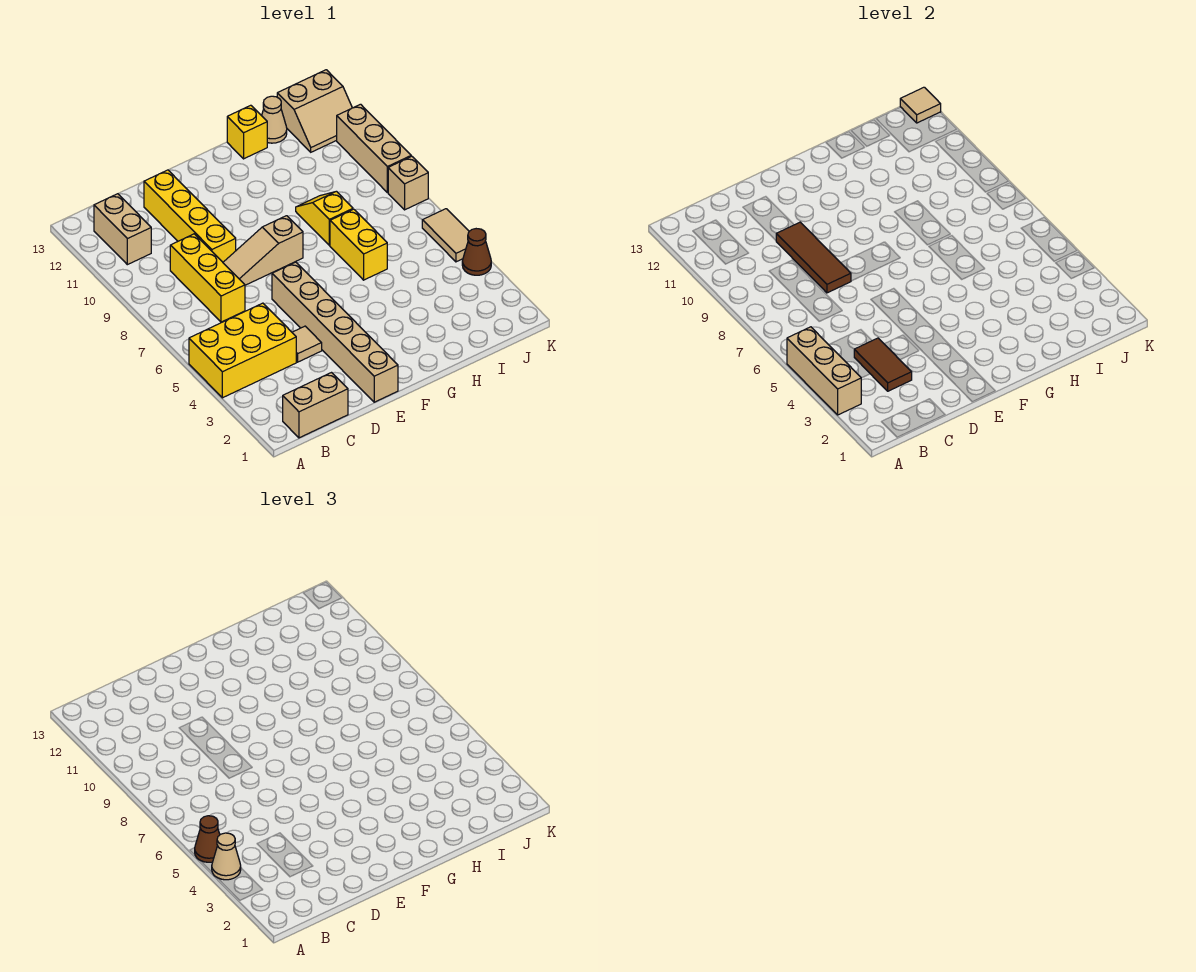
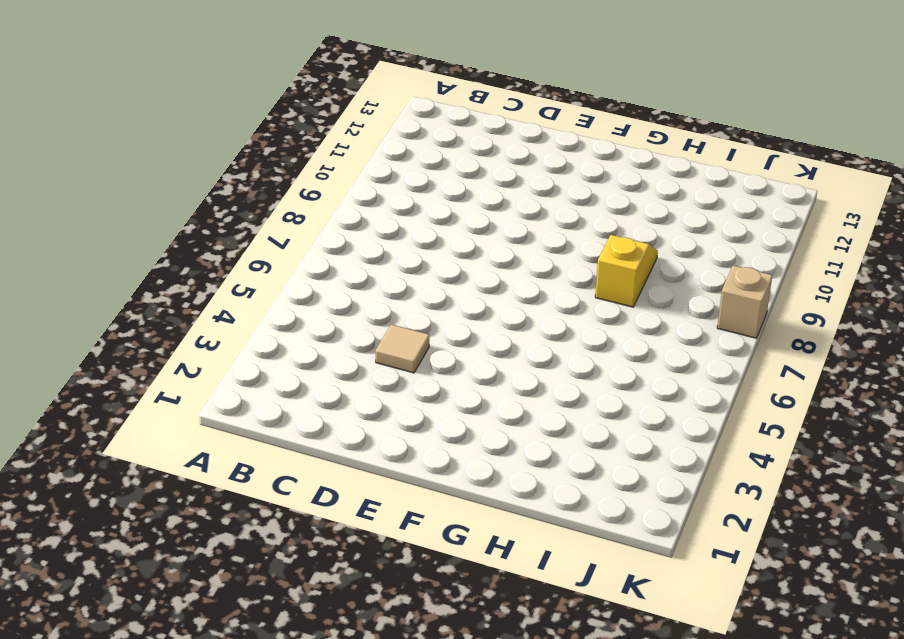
none -> yellow 2x3 brick [189,303,296,398]
none -> tan 1x2 brick [283,373,348,438]
none -> tan 1x2 brick [94,194,151,265]

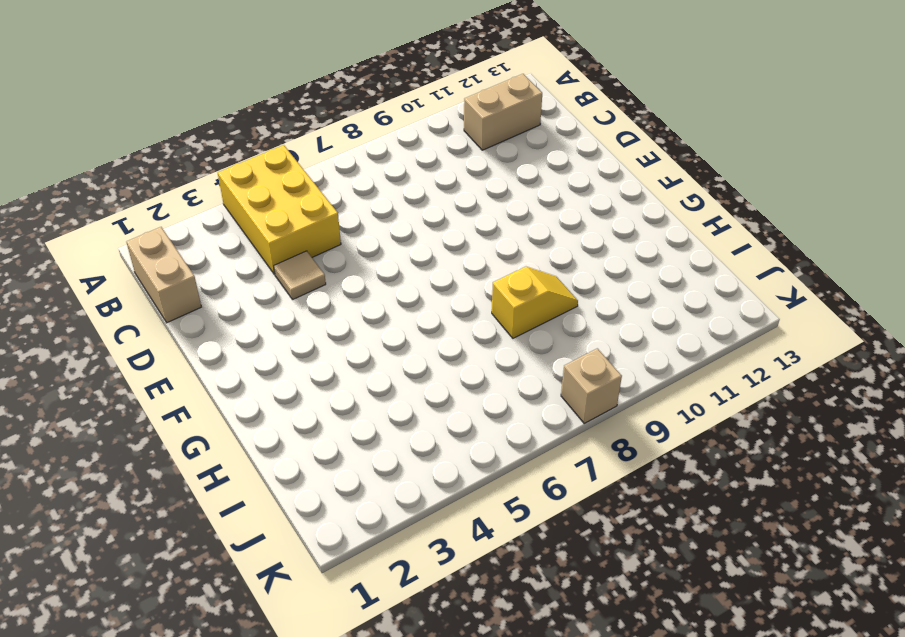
none -> yellow 1x3 brick [170,234,245,322]
none -> tan 1x3 slope [223,216,303,285]
none -> yellow 1x4 brick [144,170,236,262]

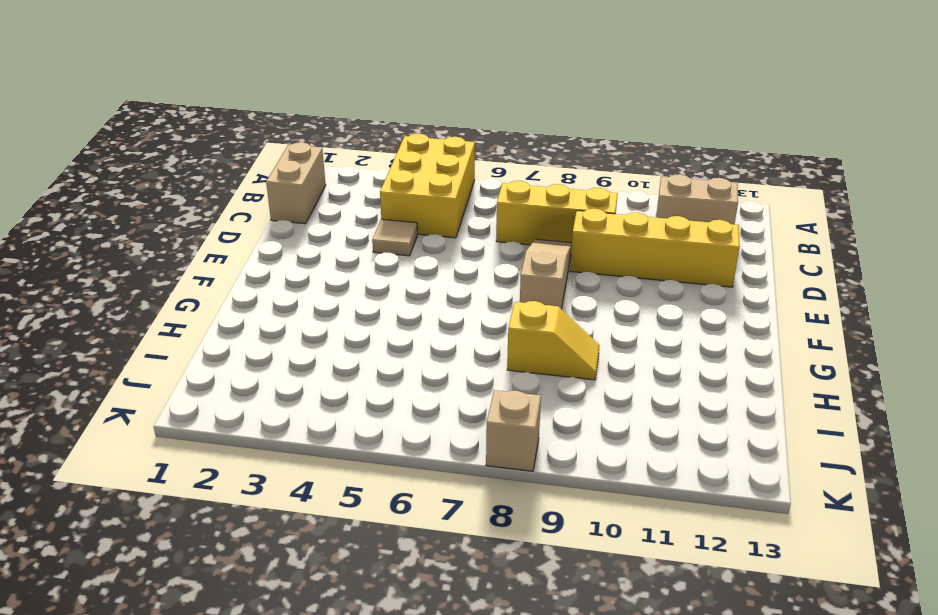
none -> tan 1x6 brick [272,262,398,402]
none -> yellow 1x2 brick [330,209,387,280]
none -> yellow 1x1 brick [227,105,267,159]

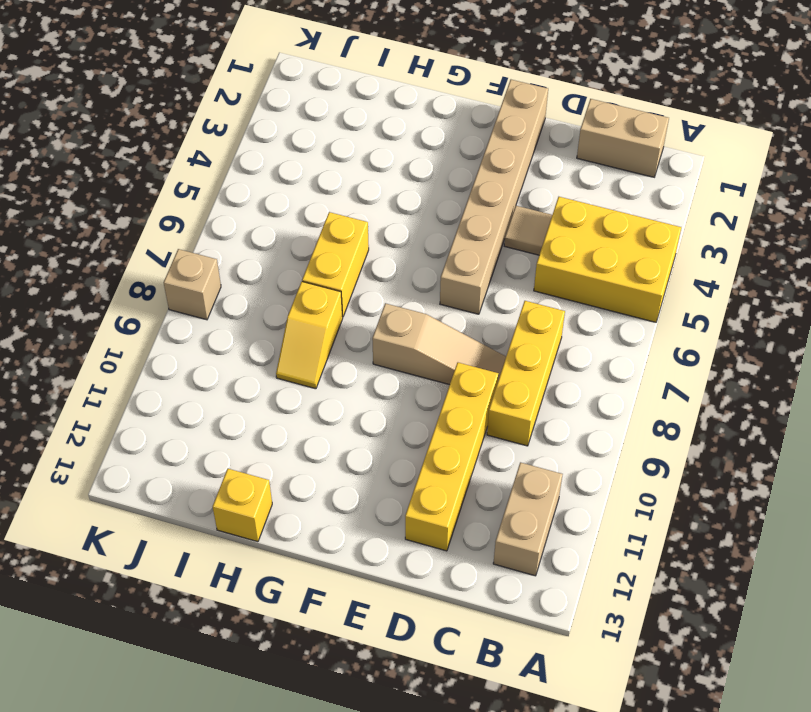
none -> tan 1x1 cone [262,96,287,143]
none -> tan 2x2 slope [277,70,352,152]
none -> brown 1x1 cone [462,229,491,275]

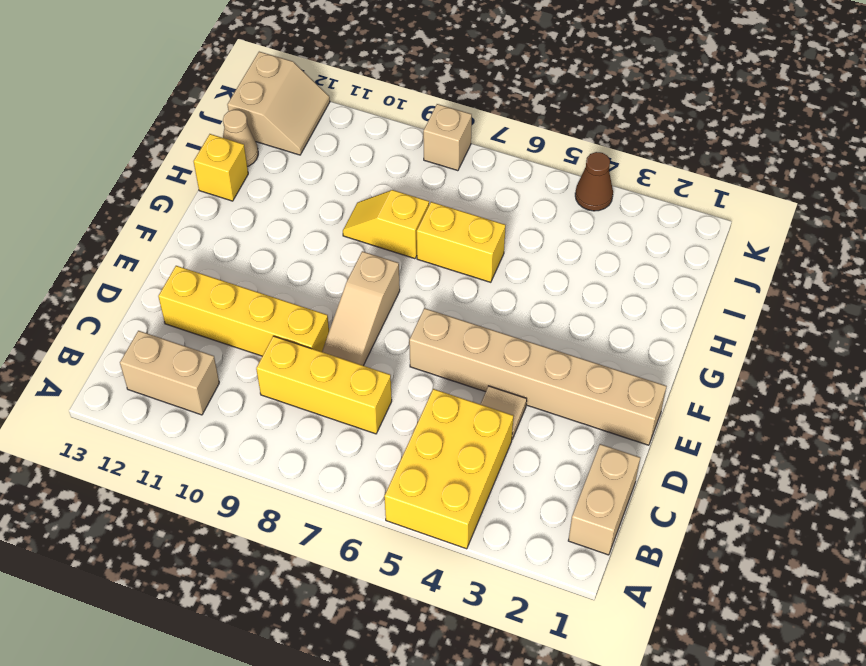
none -> tan 1x2 tile [422,209,469,262]
none -> tan 1x3 brick [337,104,411,193]
none -> tan 1x3 brick [787,327,861,415]

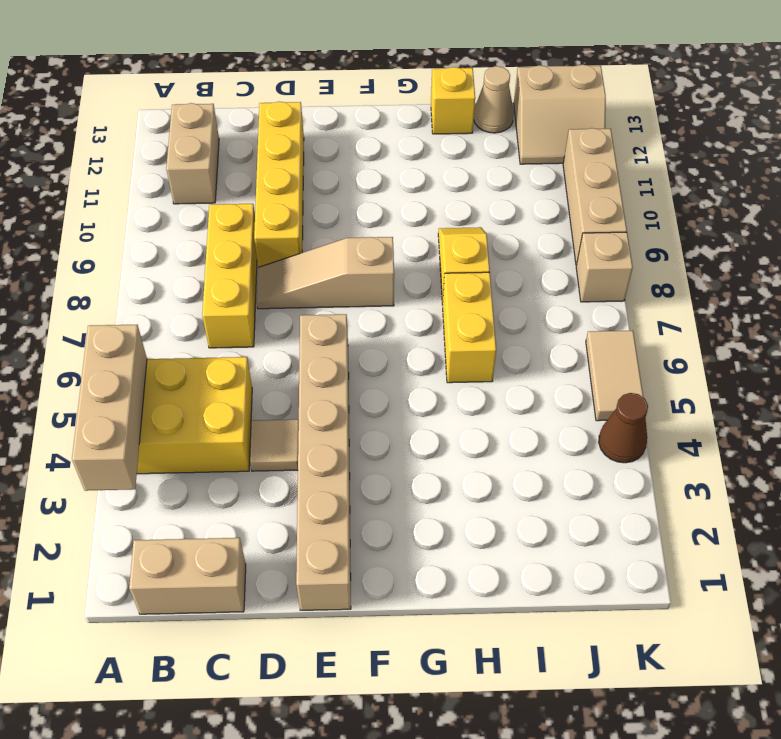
none -> brown 1x2 tile [854,338,912,391]
none -> brown 1x3 tile [776,222,851,293]
none -> tan 1x1 tile [900,87,941,123]

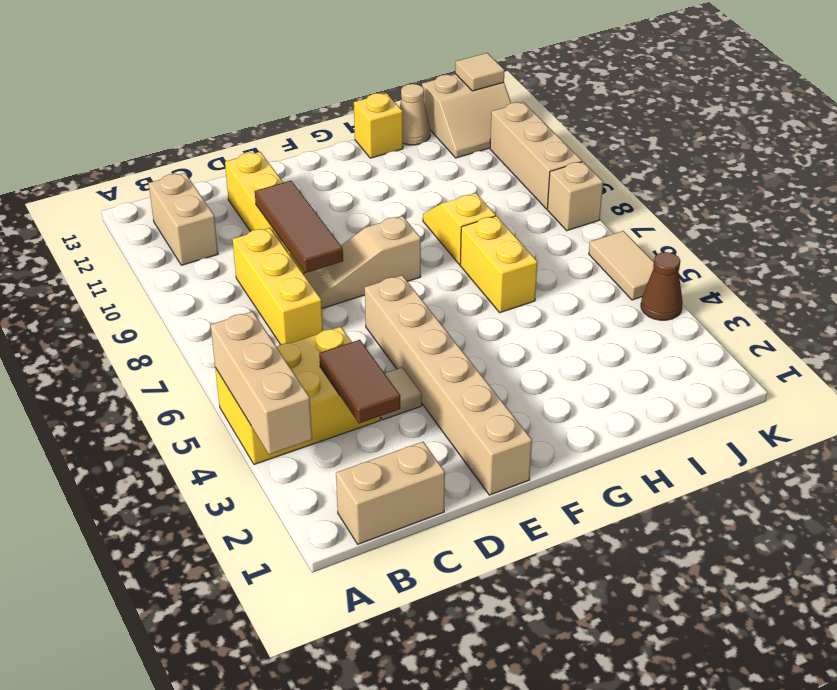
none -> tan 1x1 cone [212,833,241,880]
none -> brown 1x1 cone [195,816,220,862]

